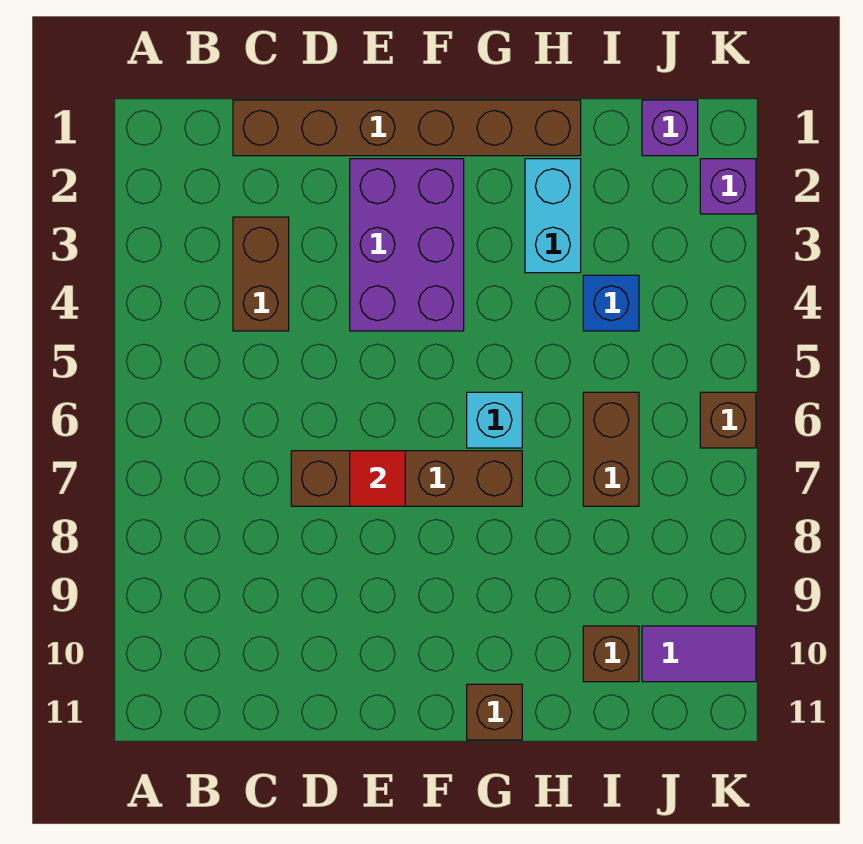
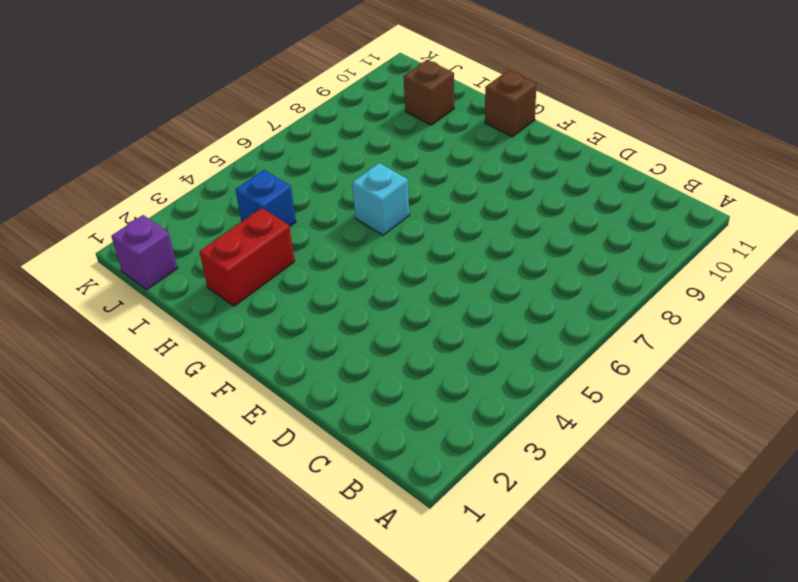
red 1x2 brick [199,208,295,306] -> cyan 1x2 brick [525,159,581,273]
none -> brown 1x6 brick [233,100,581,156]
none -> brown 1x2 brick [233,217,289,331]
none -> brown 1x4 brick [291,451,522,506]

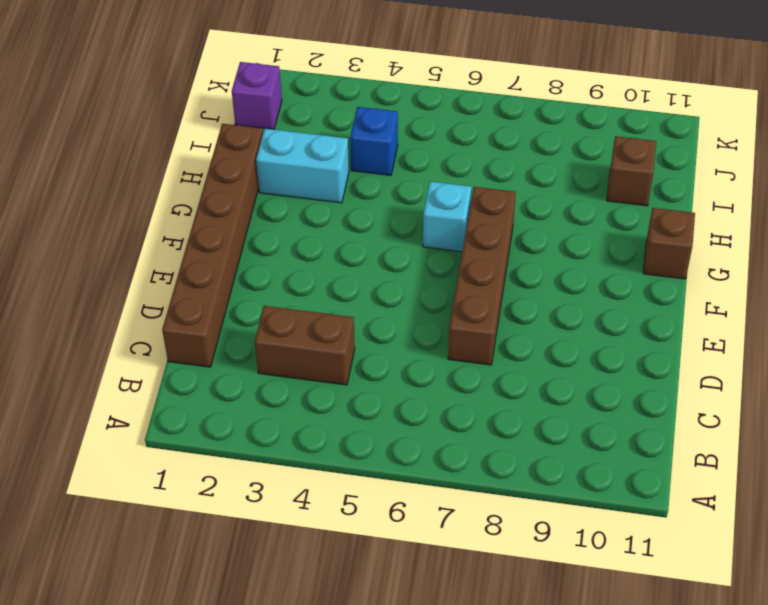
none -> purple 2x3 brick [350,159,464,331]
none -> brown 1x2 brick [583,392,639,506]
none -> purple 1x2 tile [642,626,756,682]

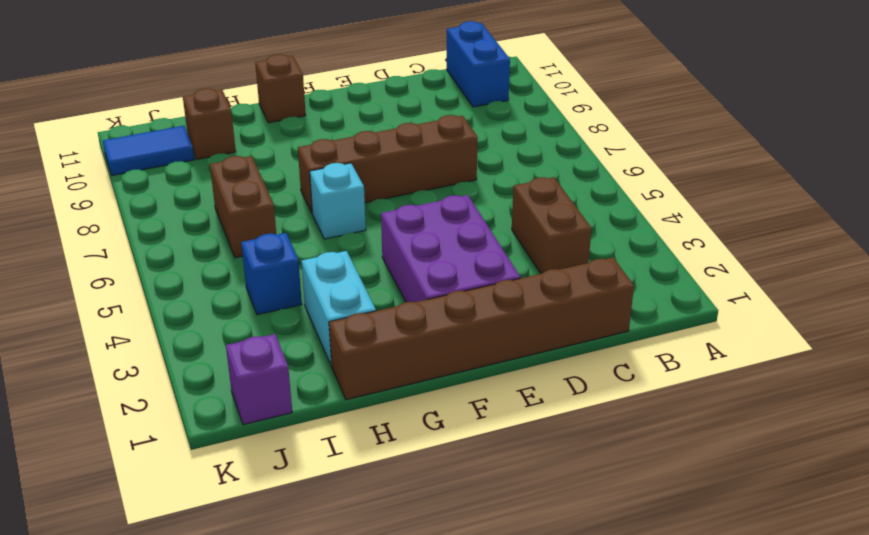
blue 1x2 brick [447,21,510,107] -> none
blue 1x2 tile [103,126,194,175] -> purple 1x2 tile [642,626,756,682]
none -> purple 1x1 brick [700,159,756,214]
none -> brown 1x1 brick [700,392,756,448]
none -> red 1x1 tile [350,451,405,506]

